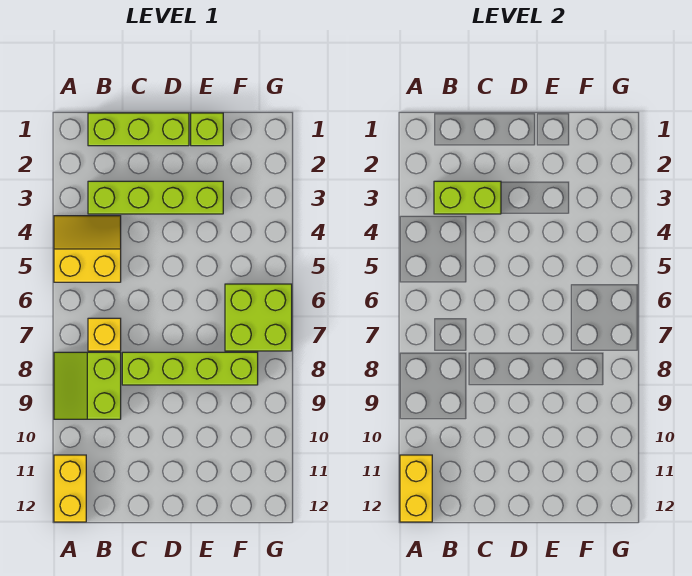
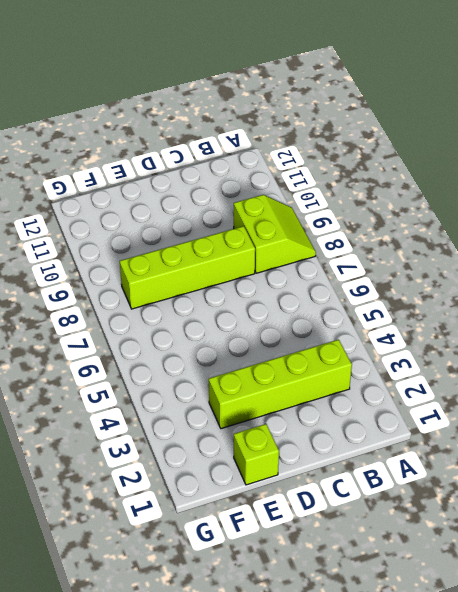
none -> yellow 2x2 slope [54,216,121,282]
none -> yellow 1x2 brick [54,455,86,522]

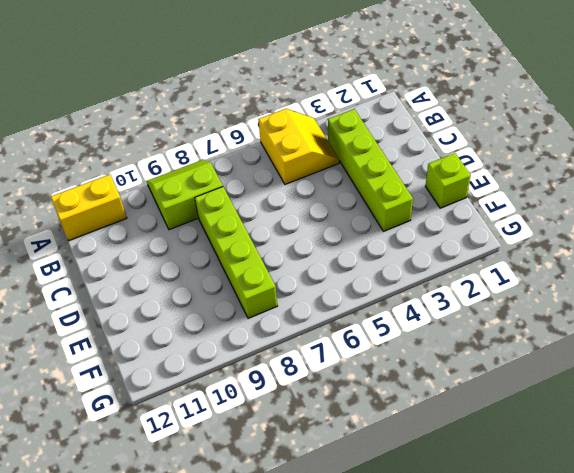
none -> lime 1x3 brick [88,113,189,146]
none -> yellow 1x1 brick [88,318,121,351]

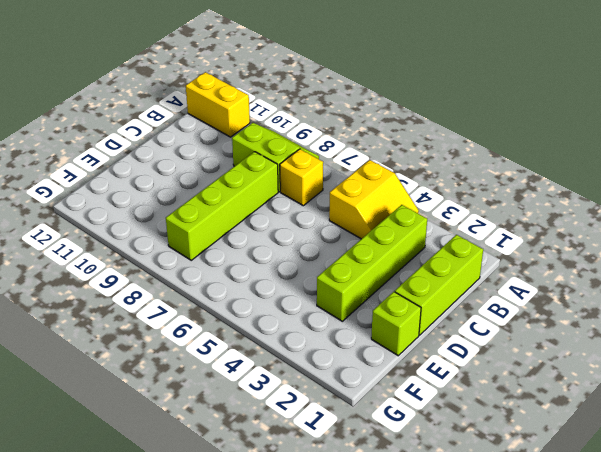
none -> lime 2x2 brick [225,284,292,351]
none -> yellow 1x2 brick [400,455,432,522]

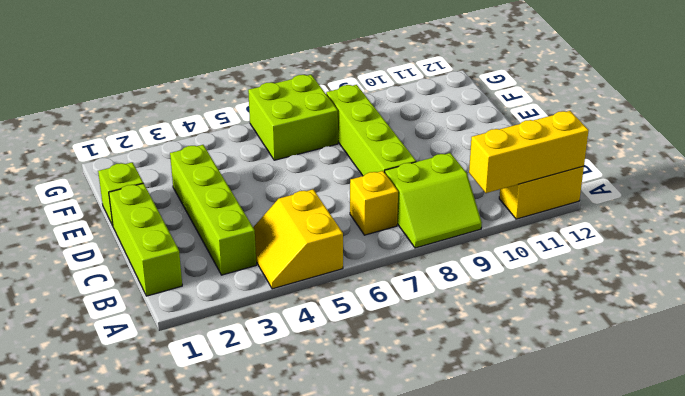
yellow 1x3 brick [469,111,589,193] -> yellow 1x2 brick [400,455,432,522]
none -> lime 1x2 brick [434,181,501,214]

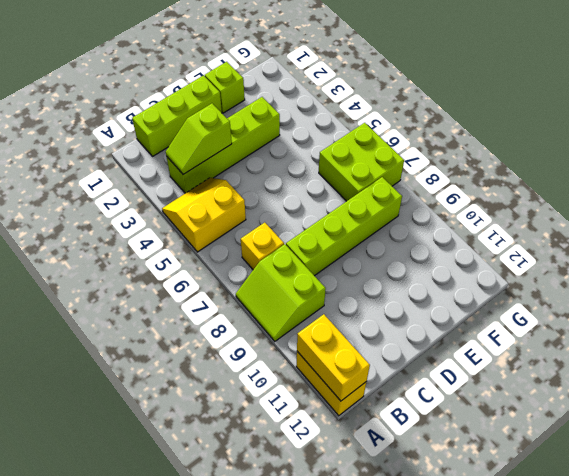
lime 1x2 slope [166,104,232,174] -> lime 1x2 brick [434,181,501,214]

